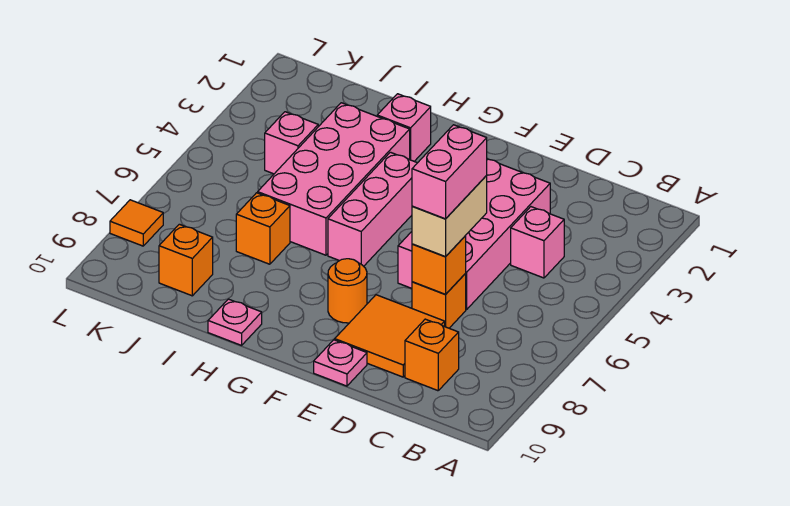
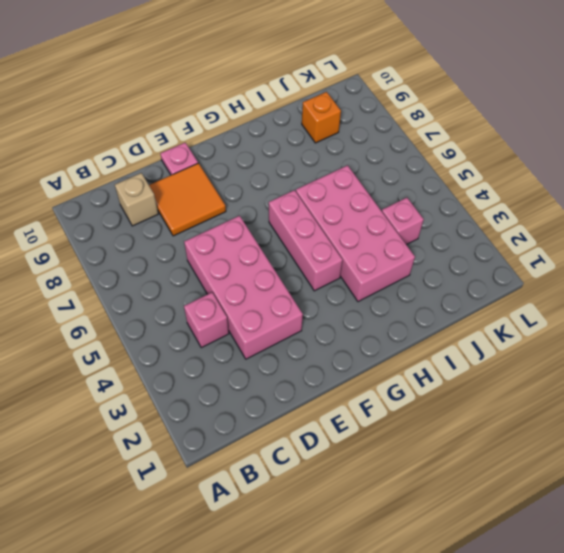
tan 1x1 brick [115,173,158,226] -> orange 1x1 brick [405,319,459,391]
none -> orange 1x1 brick [412,274,466,328]
none -> orange 1x1 round brick [328,259,367,323]
none -> pink 1x1 brick [377,94,431,161]

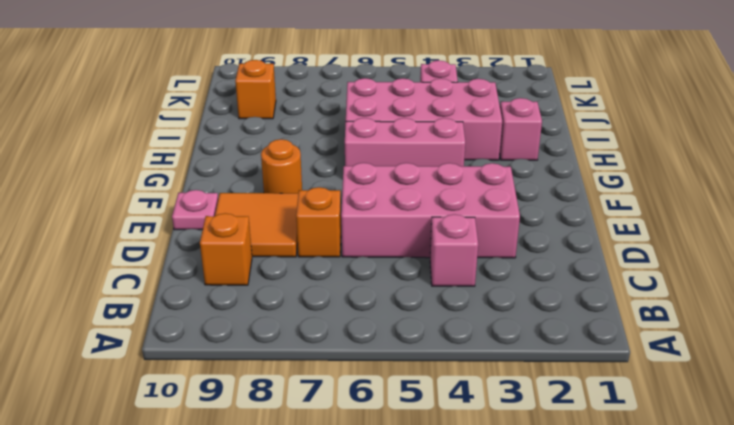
none -> pink 1x1 plate [208,299,262,345]
none -> orange 1x1 brick [236,193,290,264]
none -> orange 1x1 tile [110,200,163,246]

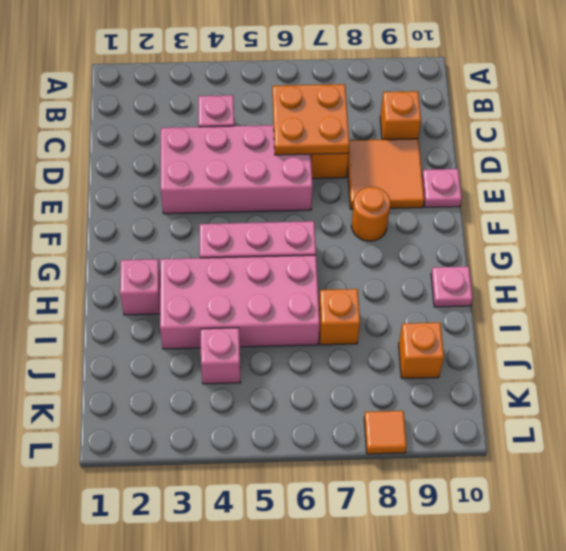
orange 2x2 plate [272,84,349,155] -> orange 1x1 brick [412,236,466,294]
none -> tan 1x2 brick [412,176,487,257]
none -> pink 1x2 brick [412,125,487,219]

